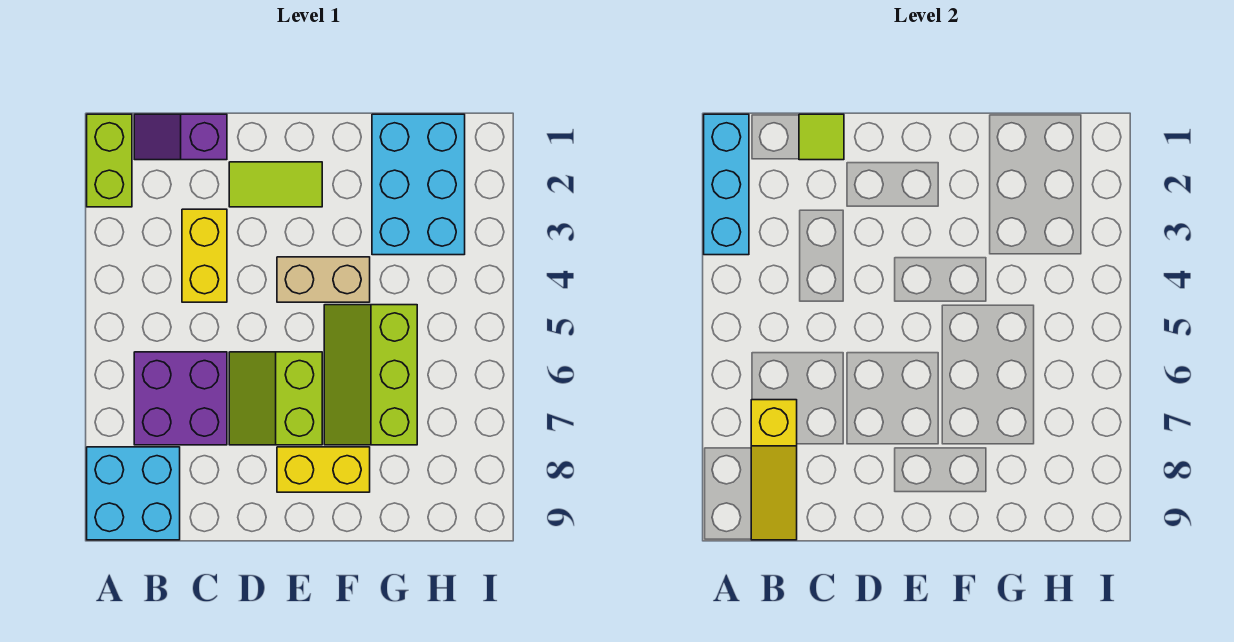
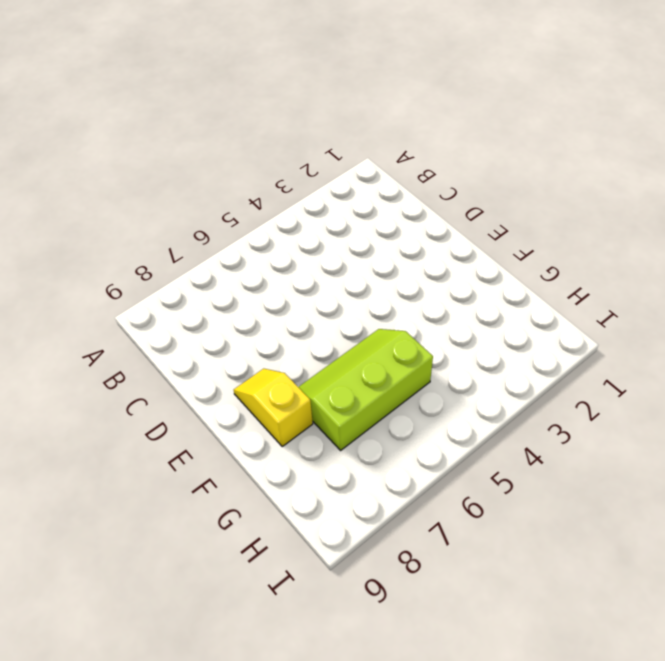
yellow 1x2 slope [234,369,313,446] -> yellow 1x2 brick [277,447,370,492]
none -> lime 1x2 brick [87,114,132,207]
none -> cyan 2x2 brick [87,447,180,540]
none -> purple 1x2 slope [134,114,227,160]

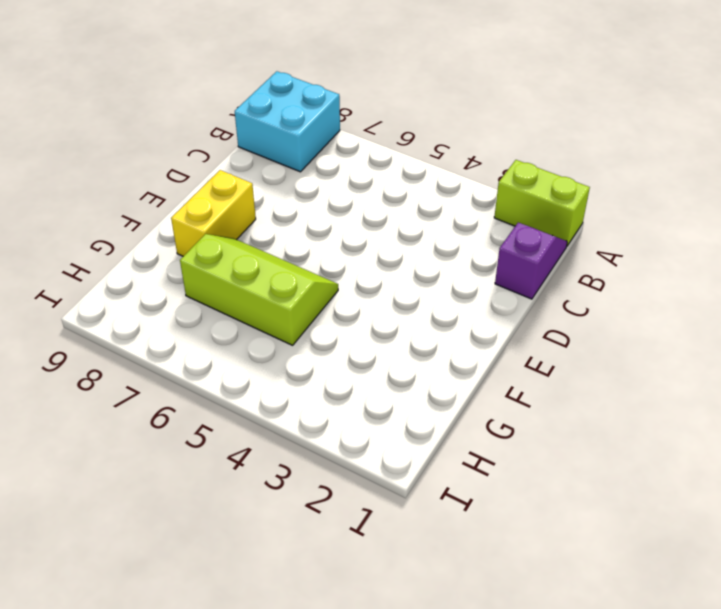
none -> purple 2x2 brick [134,352,227,445]
none -> yellow 1x2 brick [182,209,227,302]
none -> lime 1x2 tile [229,162,322,207]

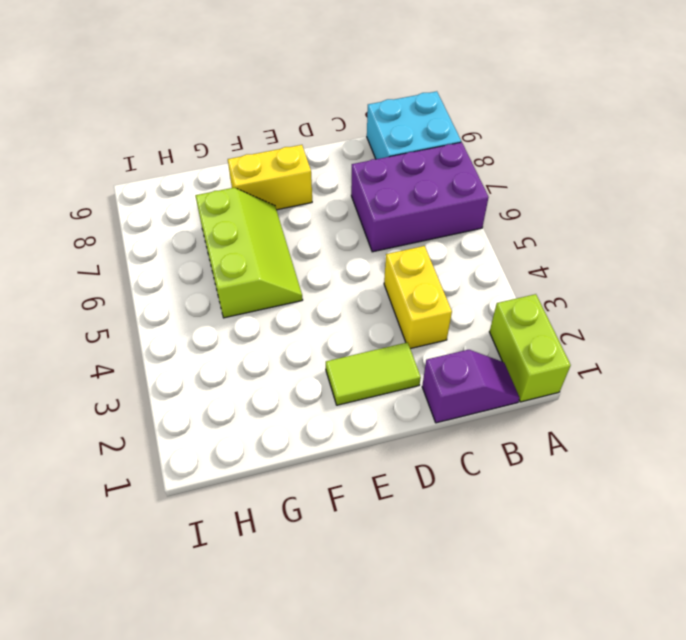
purple 2x3 brick [351,142,489,252] -> purple 2x2 brick [134,352,227,445]
none -> lime 2x2 slope [229,352,322,445]
none -> tan 1x2 brick [277,257,370,302]
none -> cyan 2x3 brick [372,114,465,255]

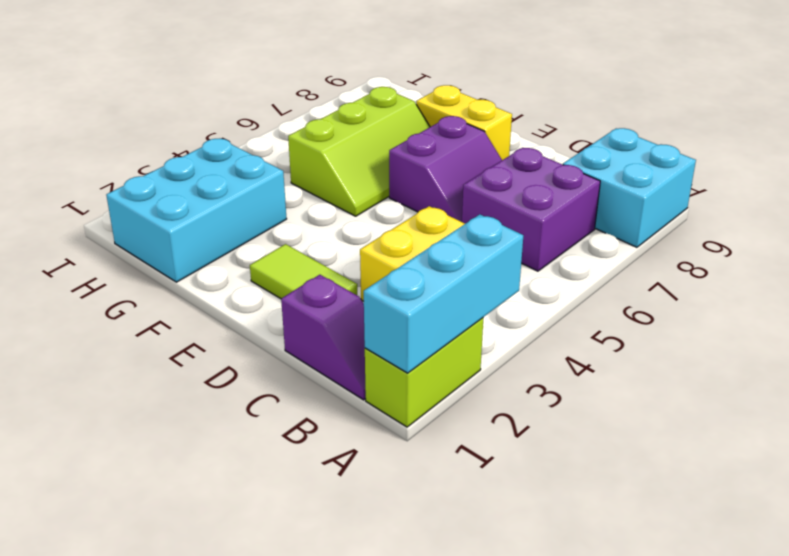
purple 2x2 slope [389,116,502,222] -> lime 2x2 slope [229,352,322,445]
none -> tan 1x2 brick [277,257,370,302]
none -> yellow 1x3 slope [751,400,797,540]
none -> lime 1x1 tile [799,114,844,160]

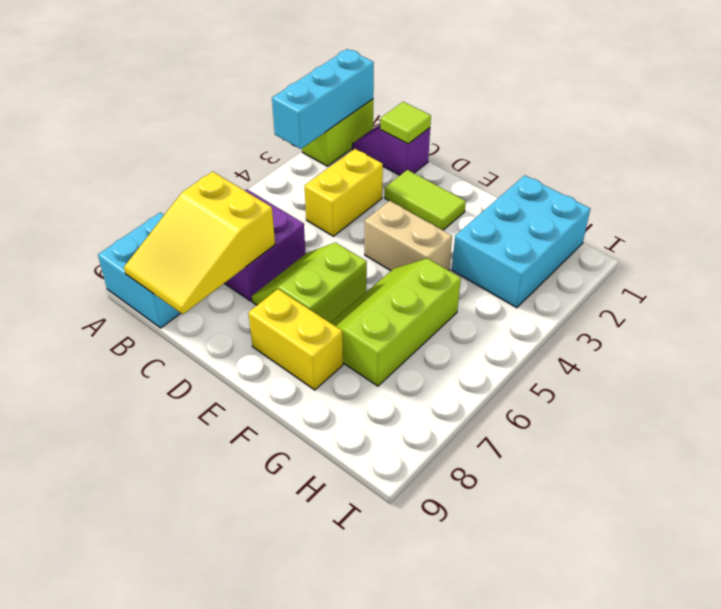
yellow 2x3 slope [124,172,275,314] -> yellow 1x3 slope [751,400,797,540]

